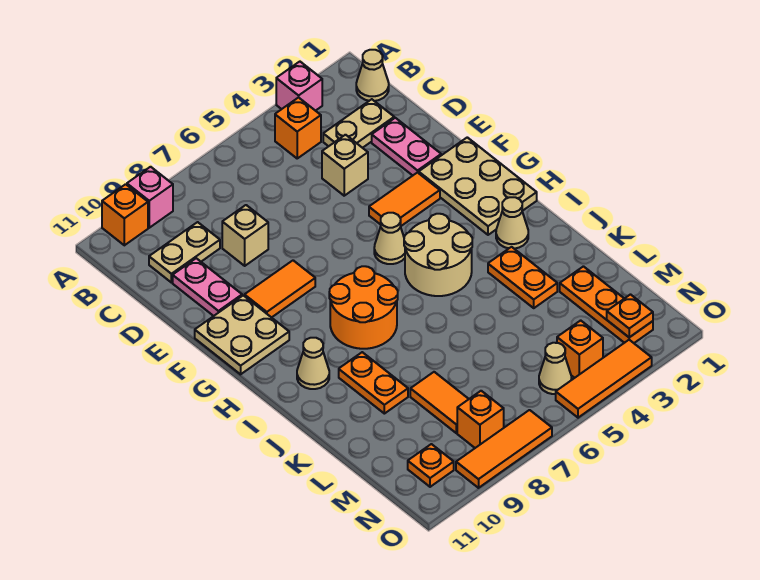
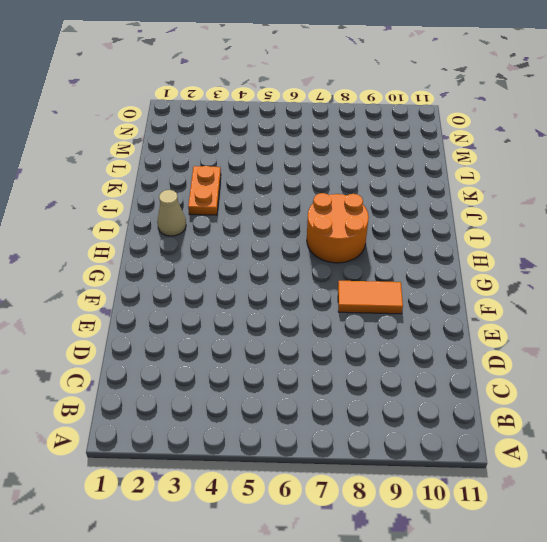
none -> pink 1x1 brick [276,62,322,111]
none -> pink 1x1 brick [127,167,173,228]
none -> orange 1x1 brick [102,184,148,245]
none -> tan 1x1 cone [356,50,389,101]

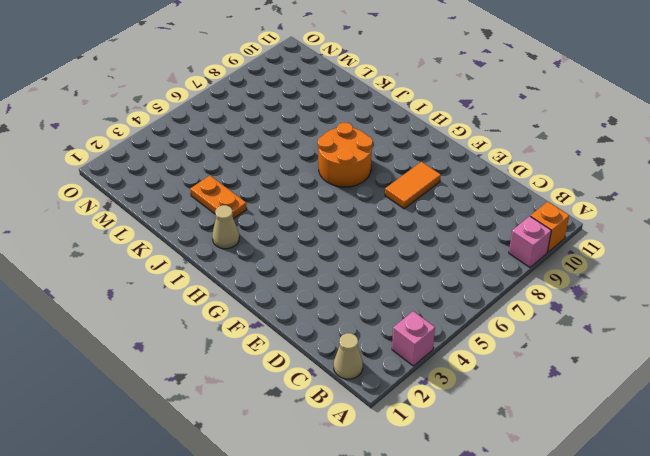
none -> orange 1x1 brick [275,97,321,158]
none -> tan 1x2 plate [323,99,394,148]
none -> tan 1x2 plate [149,222,220,282]
none -> pink 1x2 plate [372,118,441,175]

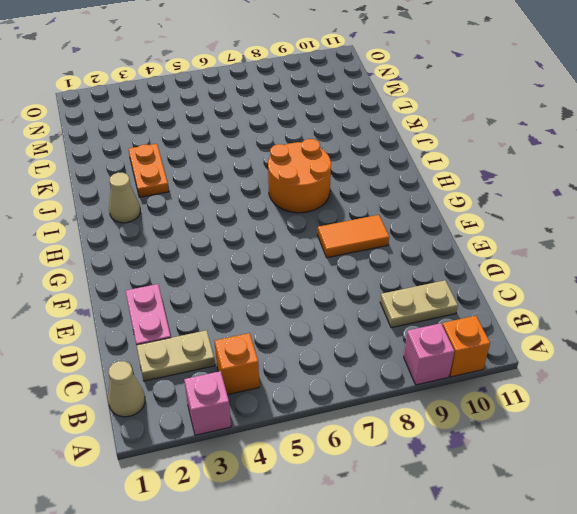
none -> tan 1x1 brick [322,135,368,196]
none -> tan 1x1 brick [222,205,268,266]
none -> pink 1x2 plate [173,258,242,316]
none -> tan 2x3 plate [419,137,537,235]

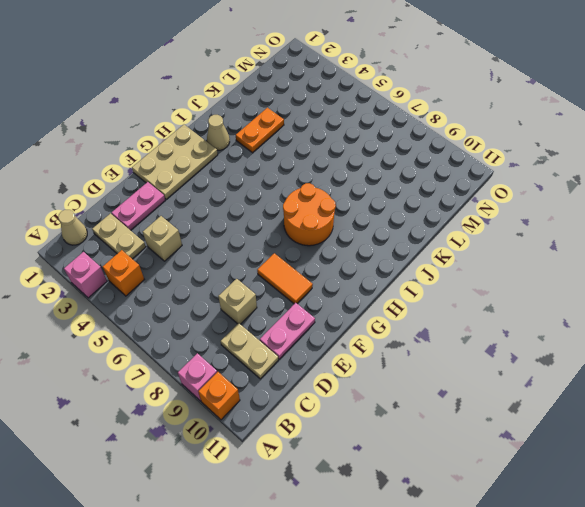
none -> orange 1x2 tile [369,172,440,226]
none -> tan 2x2 plate [195,295,289,374]
none -> tan 1x1 cone [374,213,405,264]
none -> tan 2x2 round brick [404,214,472,296]

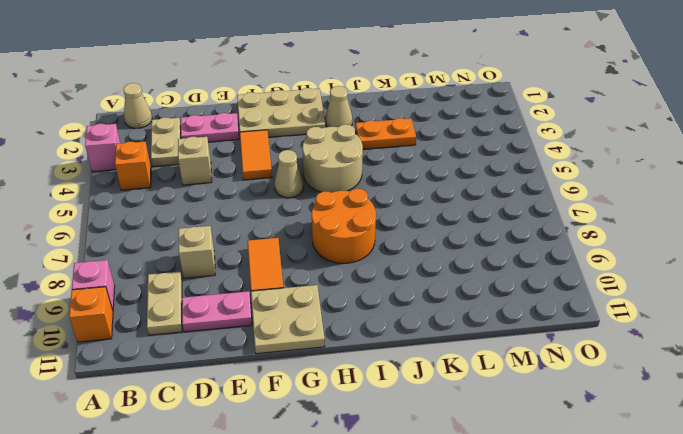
none -> tan 1x1 cone [297,338,329,389]
none -> orange 1x2 plate [339,352,408,414]
none -> orange 1x3 plate [560,266,653,343]
none -> orange 1x2 tile [410,372,468,433]

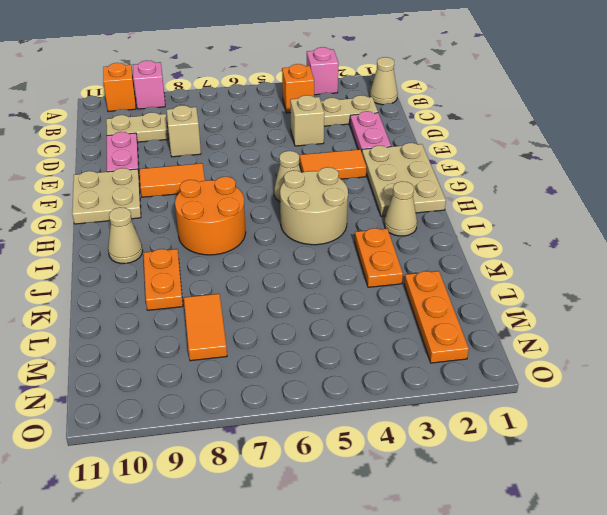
none -> orange 1x1 brick [557,320,603,378]
none -> tan 1x1 cone [539,343,571,394]
none -> orange 1x1 brick [457,391,504,448]
none -> orange 1x1 plate [408,444,454,487]

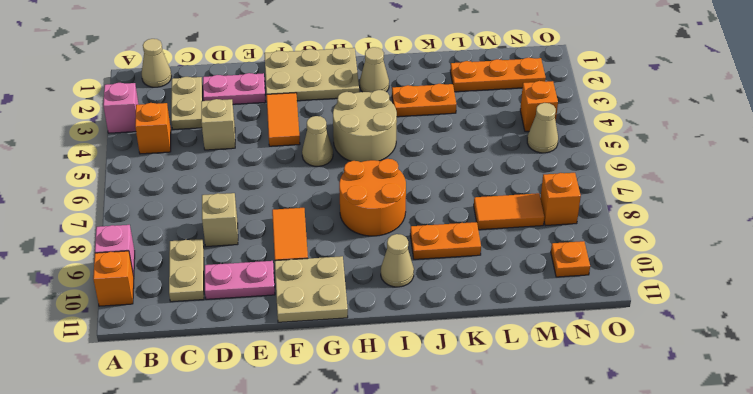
none -> orange 1x3 tile [556,340,652,418]
none -> orange 1x3 tile [456,410,552,488]
none -> orange 1x1 plate [607,295,653,337]

